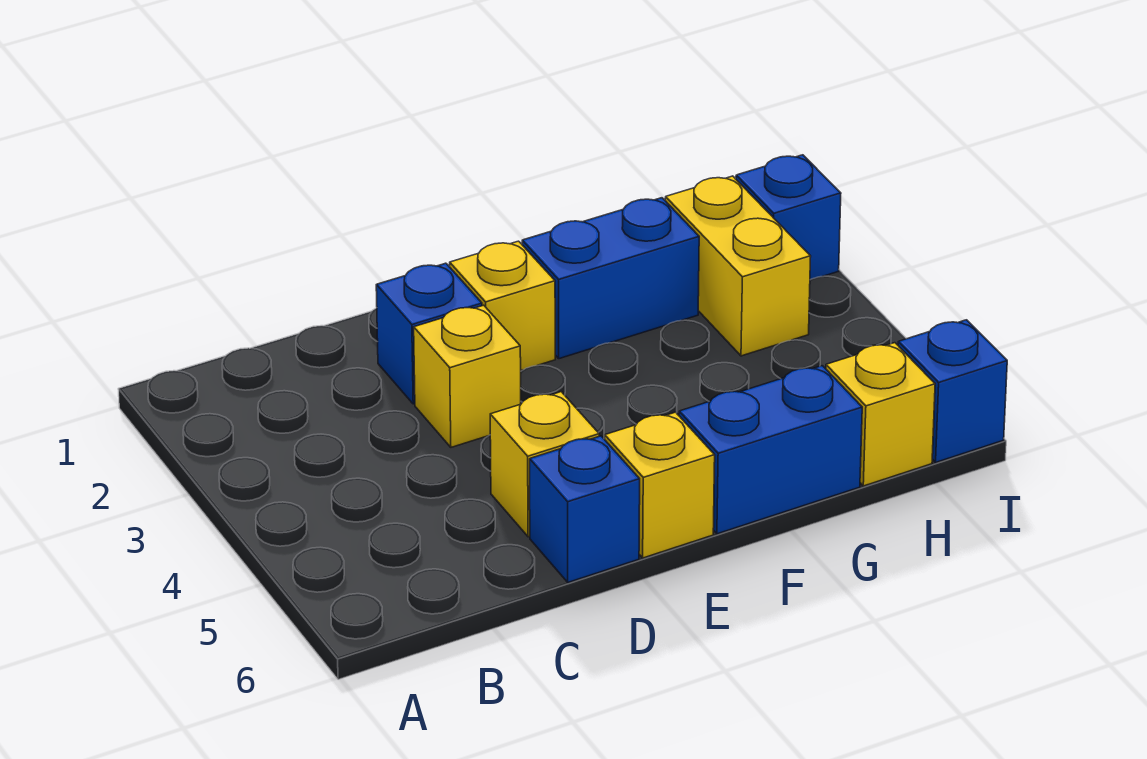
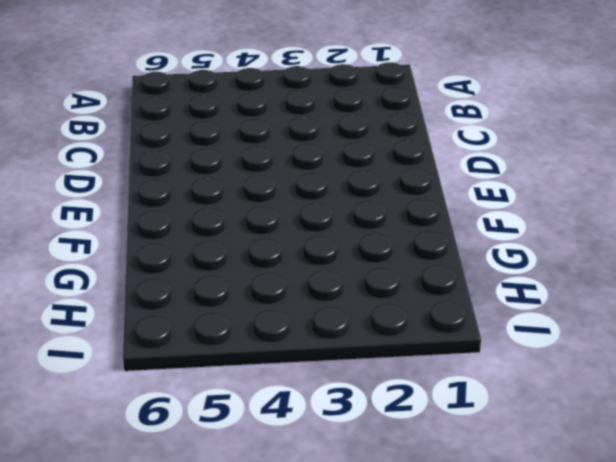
none -> blue 1x1 brick [376,263,482,404]
none -> yellow 1x1 brick [414,305,521,447]
none -> yellow 1x1 brick [490,392,599,537]

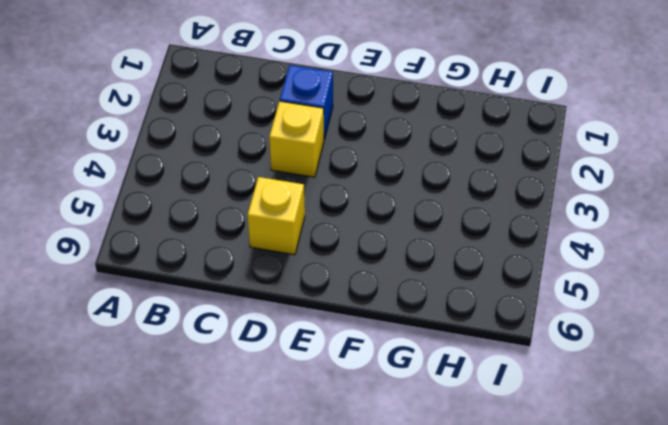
none -> blue 1x1 brick [530,436,640,582]
none -> yellow 1x1 brick [450,241,555,370]
none -> yellow 1x1 brick [605,412,715,558]

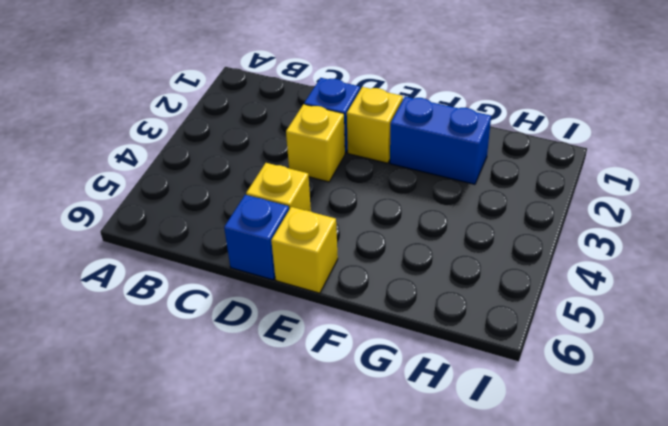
none -> blue 1x2 brick [679,366,862,534]
none -> yellow 1x2 brick [665,176,811,356]
none -> yellow 1x1 brick [826,343,935,486]

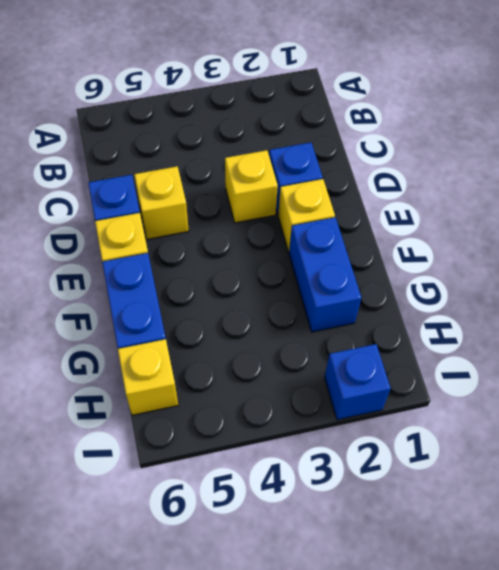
none -> yellow 1x2 brick [665,176,811,356]
none -> blue 1x1 brick [898,320,1007,462]

